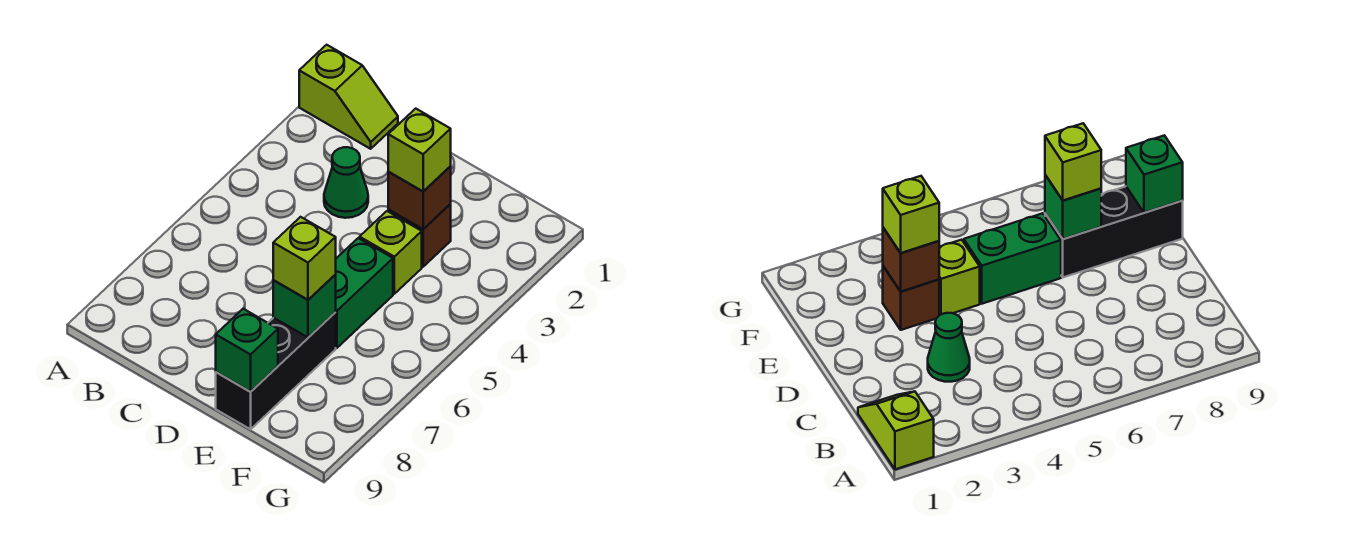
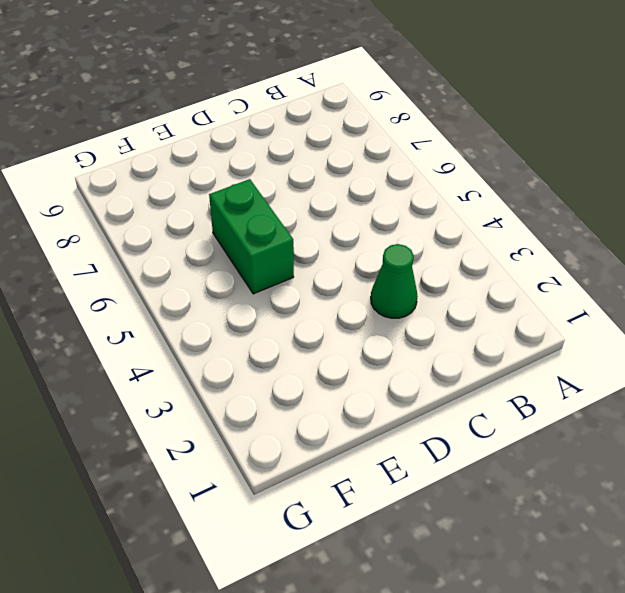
none -> lime 1x2 slope [299,45,398,149]
none -> brown 1x1 brick [388,204,451,267]

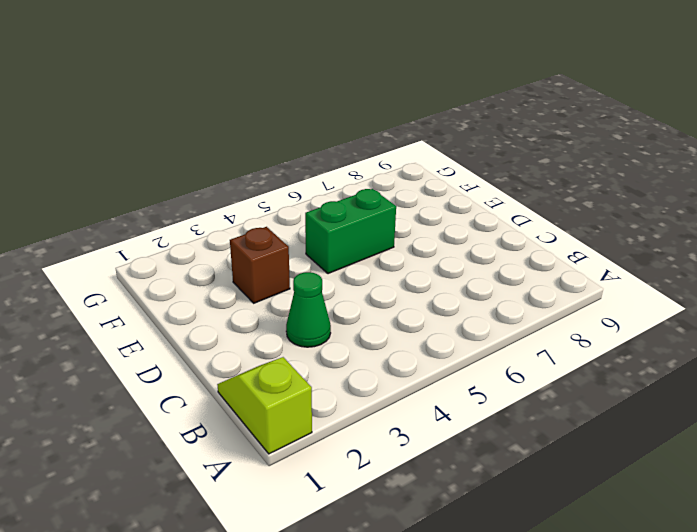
none -> lime 1x1 brick [360,211,422,294]
none -> black 1x3 brick [216,313,336,429]

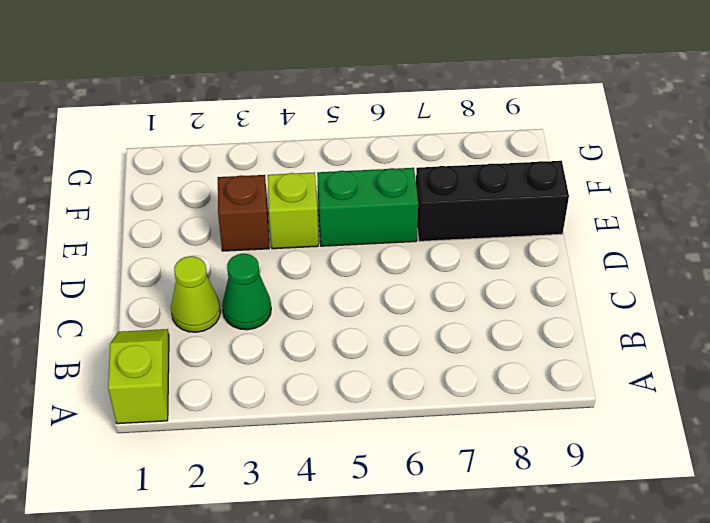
lime 1x1 cone [171,256,220,332] -> none
none -> brown 1x1 brick [388,167,451,229]
none -> green 1x1 brick [273,275,336,337]

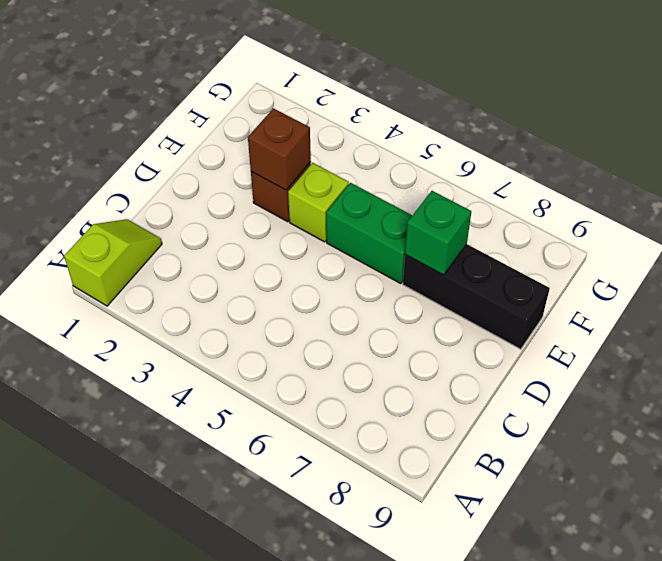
none -> green 1x1 cone [324,147,368,218]
none -> green 1x1 brick [216,309,278,392]

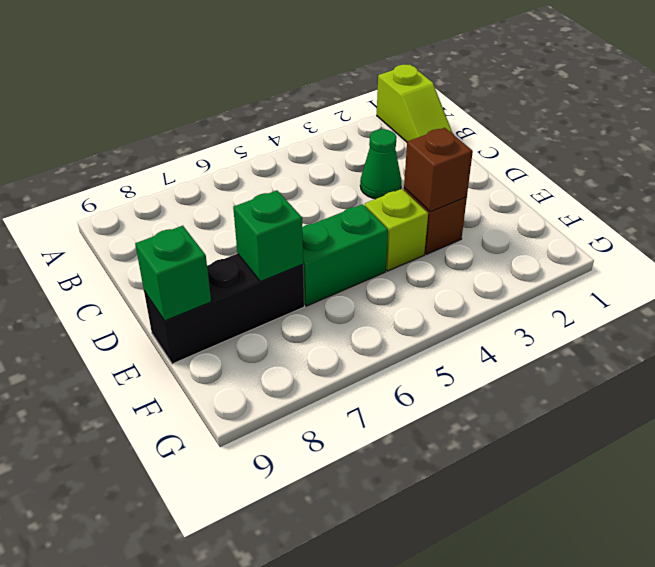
none -> lime 1x1 brick [388,109,451,191]
none -> lime 1x1 brick [273,217,336,300]

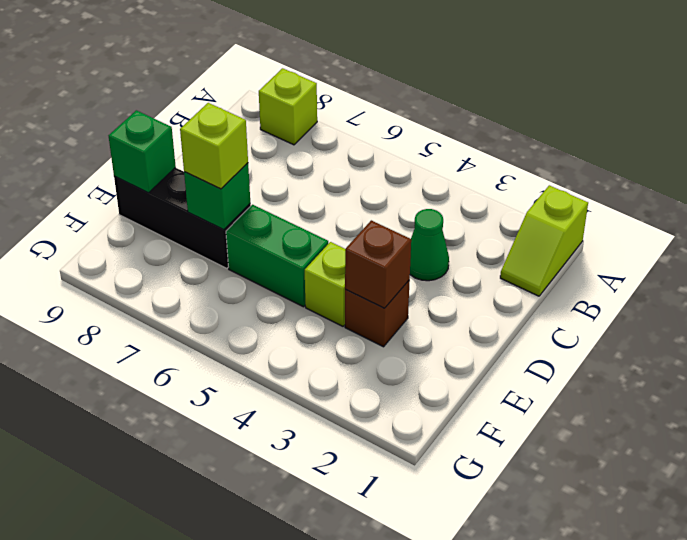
lime 1x1 brick [259,68,317,145] -> lime 1x1 brick moved to [388,109,451,191]

